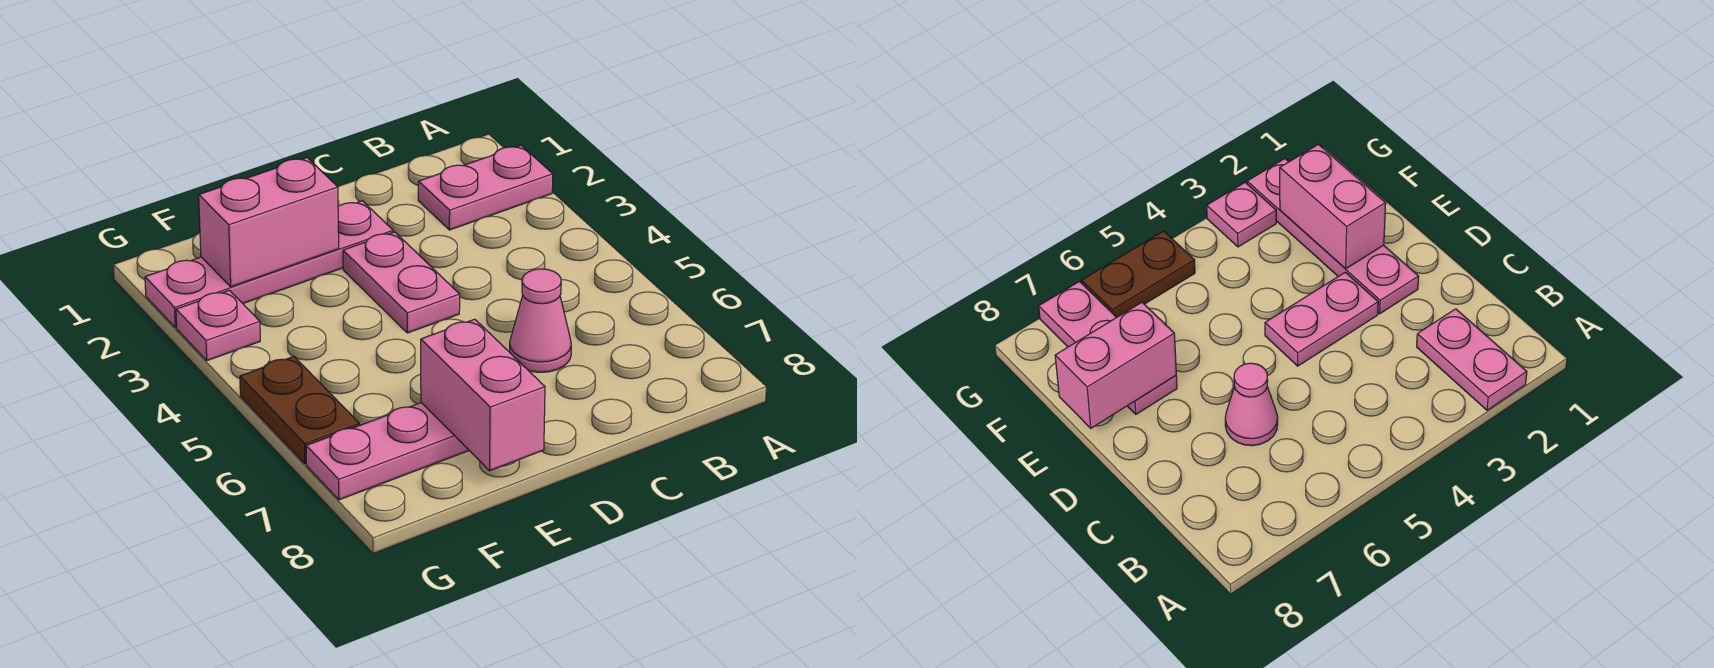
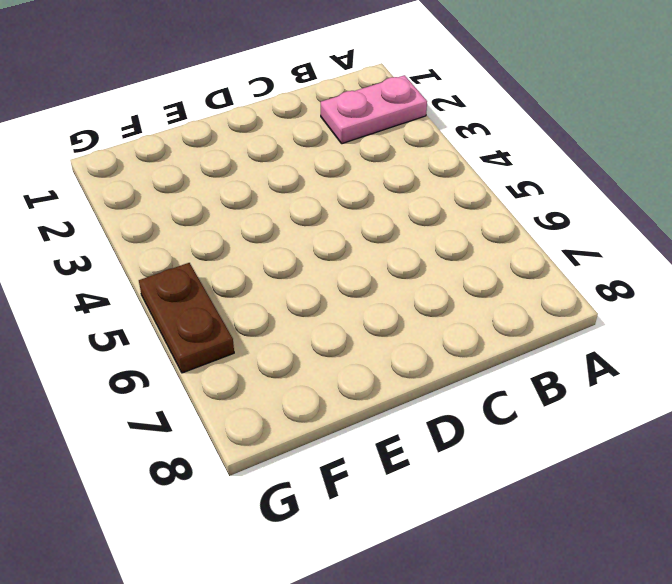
none -> pink 1x1 cone [510,269,571,372]
none -> pink 1x4 plate [145,201,393,327]

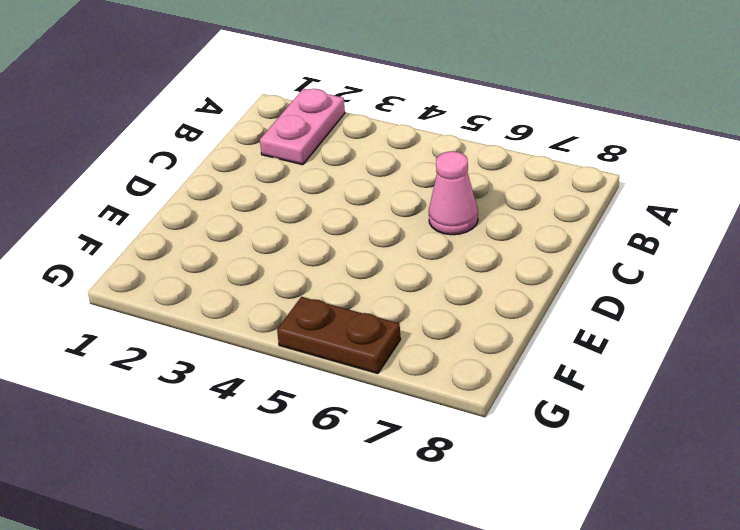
none -> pink 1x4 plate [145,201,393,327]
none -> pink 1x2 plate [343,232,460,333]

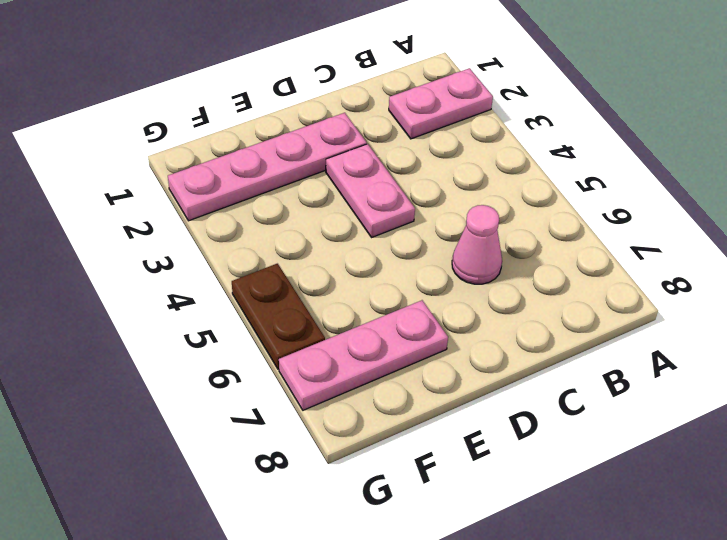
none -> pink 1x1 plate [176,290,260,361]
none -> pink 1x2 brick [199,158,339,287]

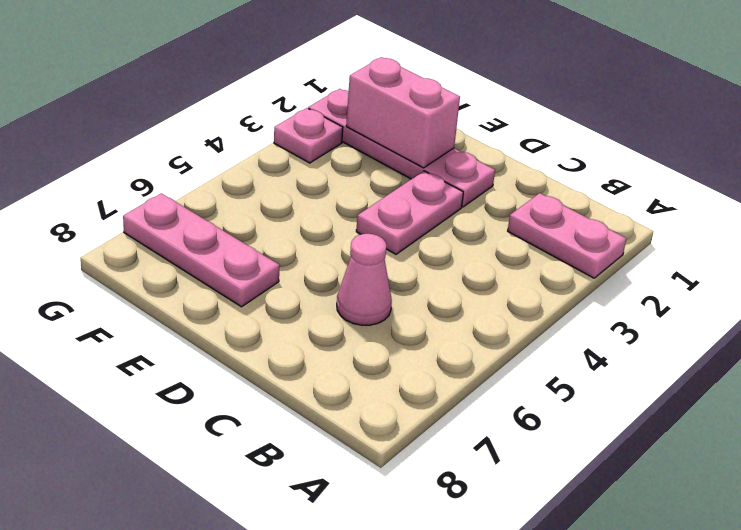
none -> brown 1x2 plate [240,357,359,464]
none -> pink 1x2 brick [421,319,545,471]

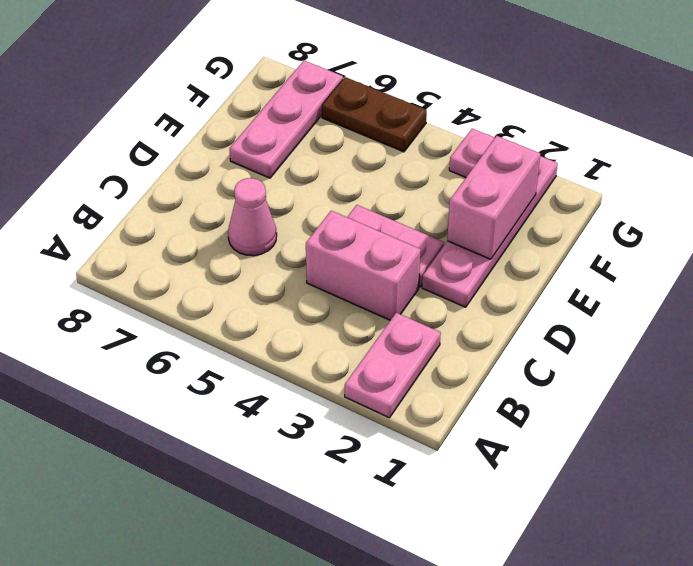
pink 1x2 brick [306,211,420,320] -> pink 1x2 brick moved to [421,319,545,471]

